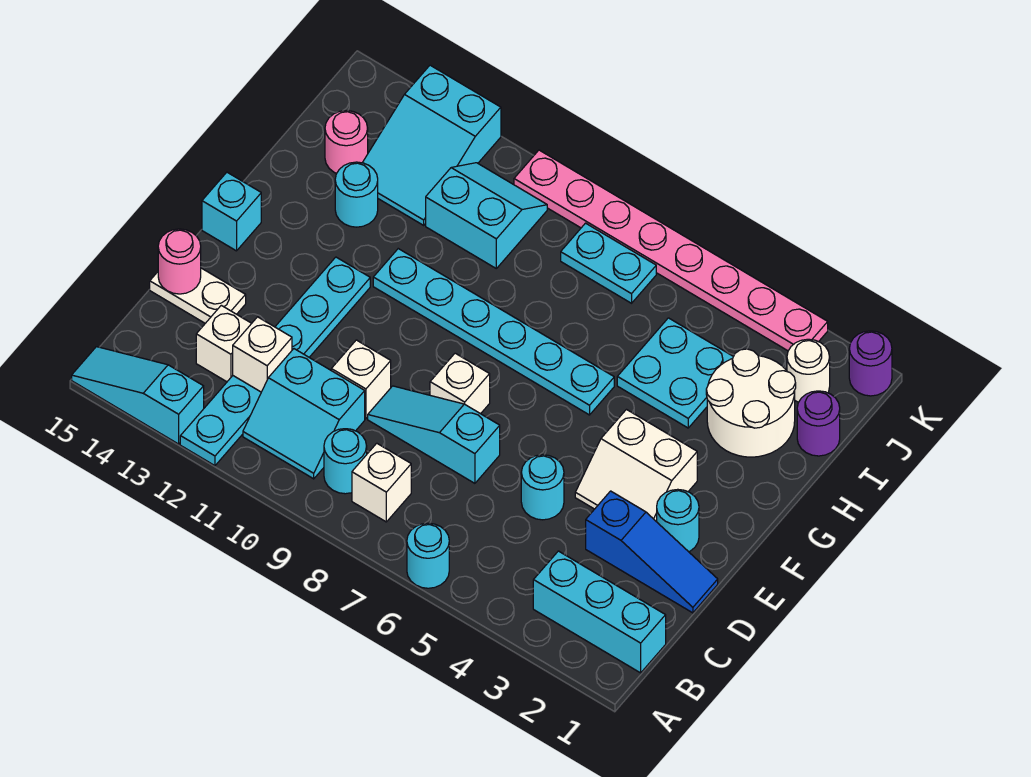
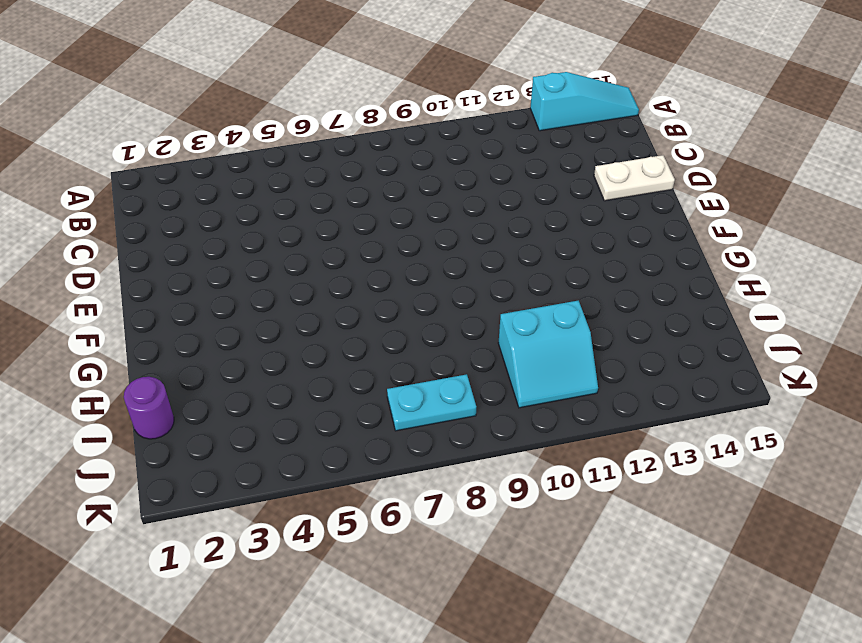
none -> cyan 1x1 round brick [407,523,449,588]
none -> cyan 1x6 plate [180,257,370,466]
none -> cyan 1x3 brick [533,551,666,673]
none -> white 1x1 brick [352,443,411,522]

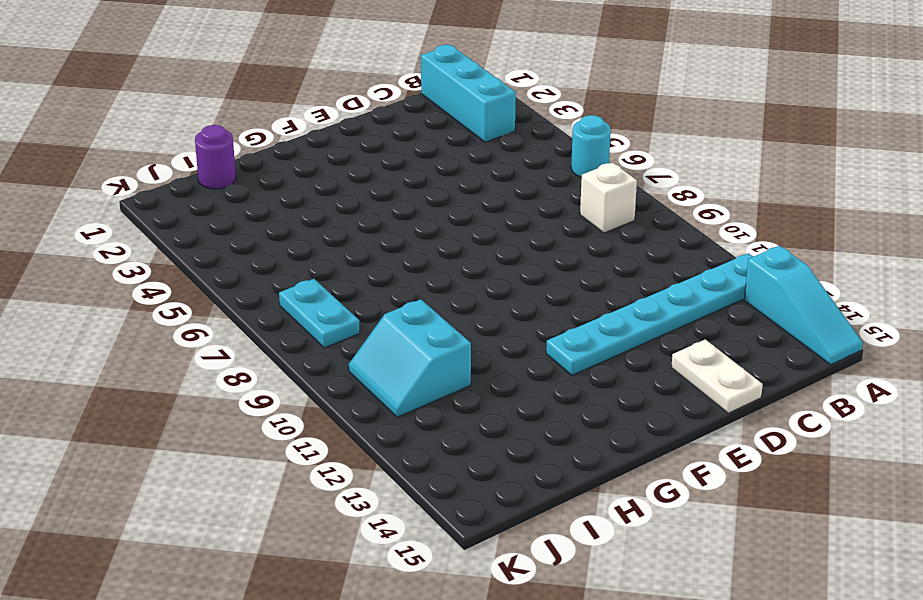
none -> cyan 1x1 round brick [324,429,367,494]
none -> cyan 2x2 slope [243,349,365,479]
none -> white 1x1 brick [196,305,252,382]
none -> blue 1x3 slope [586,491,718,613]

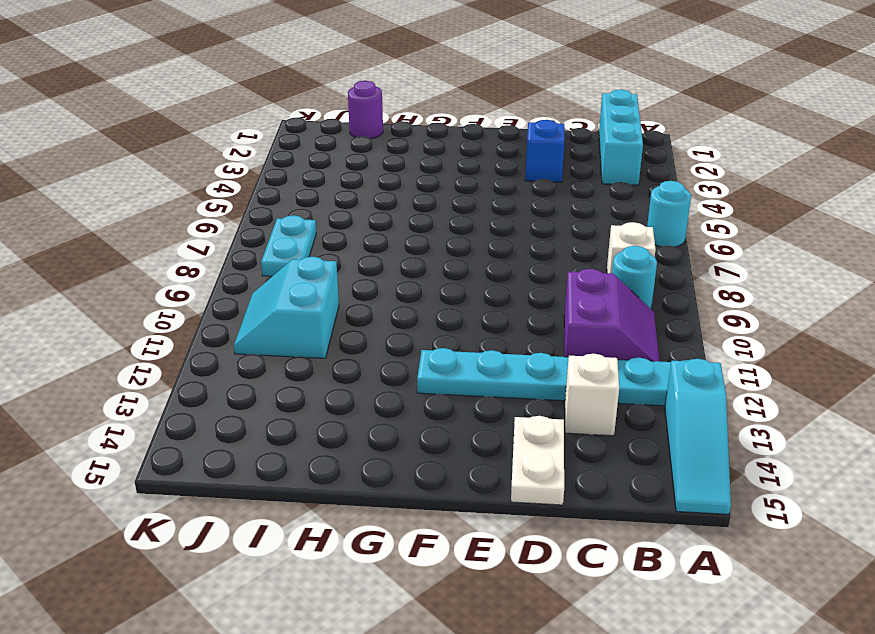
purple 2x2 slope [564,269,659,361] -> cyan 2x2 slope [243,349,365,479]
none -> cyan 1x1 round brick [521,455,564,520]
none -> cyan 1x3 slope [368,386,500,483]
none -> white 1x1 brick [331,340,391,419]
none -> cyan 1x1 round brick [657,489,699,552]

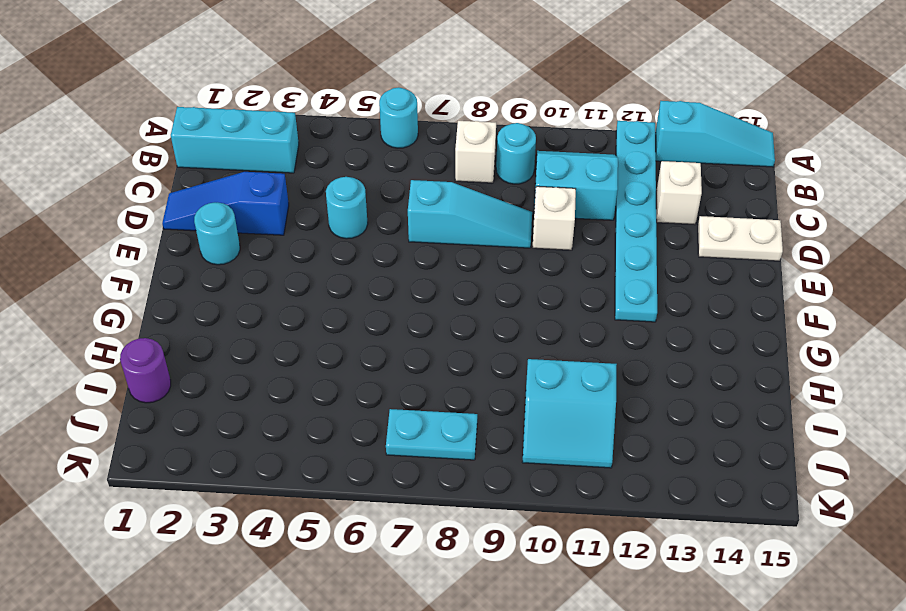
none -> white 2x2 slope [575,410,697,522]
none -> white 1x1 brick [430,353,490,414]
none -> cyan 1x1 brick [202,172,261,251]
none -> cyan 1x6 plate [373,249,614,415]

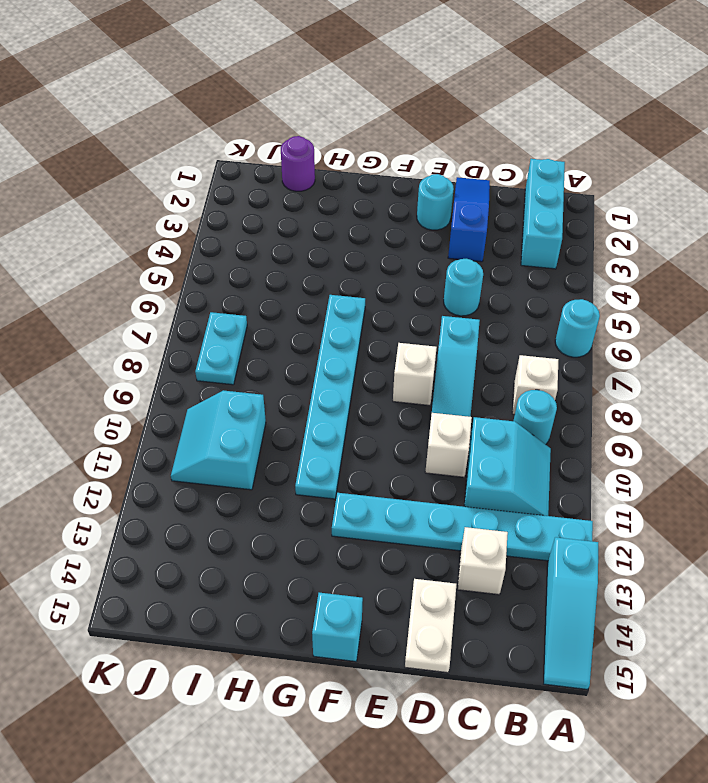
none -> white 2x2 slope [575,410,697,522]
none -> white 2x2 round brick [706,349,796,457]
none -> cyan 2x2 plate [617,318,733,428]
none -> cyan 1x1 round brick [335,162,378,227]

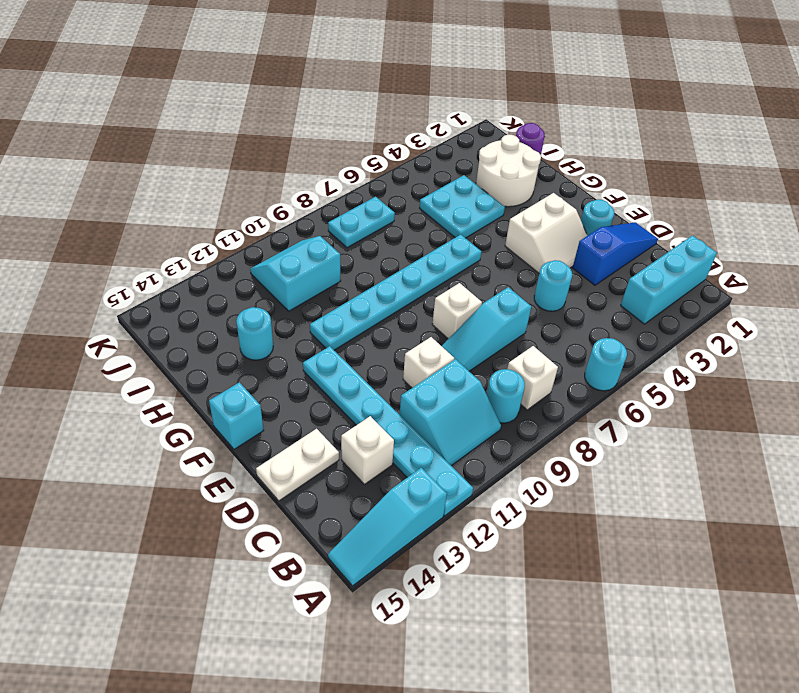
none -> cyan 2x3 slope [362,65,501,225]
none -> pink 1x1 round brick [325,111,368,173]
none -> white 1x1 round brick [787,339,830,402]
none -> purple 1x1 round brick [849,331,892,396]

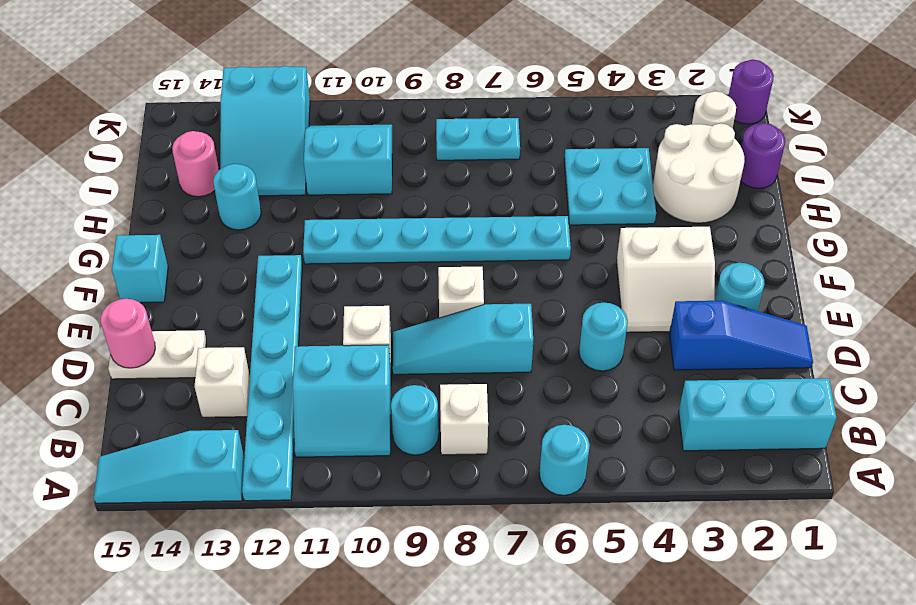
none -> pink 1x8 plate [514,150,828,351]
none -> white 1x1 brick [233,317,292,392]

